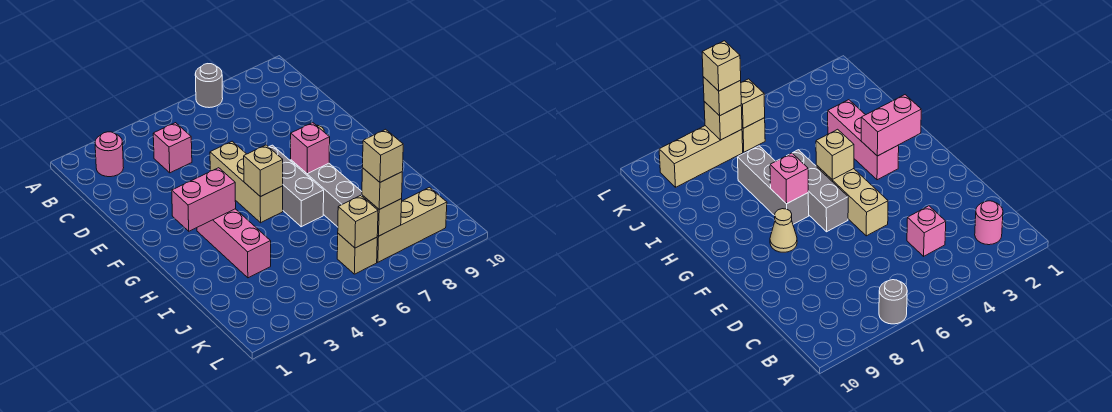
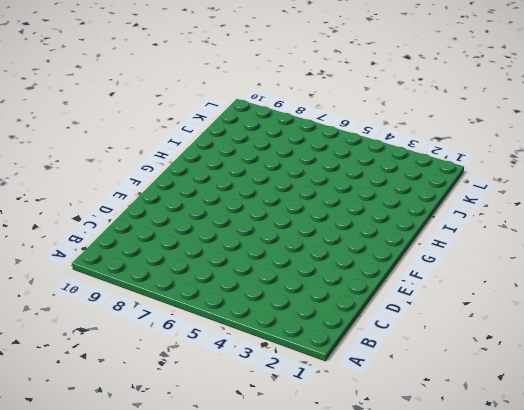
none -> grey 1x1 round brick [195,64,223,108]
none -> pink 1x1 round brick [95,132,124,177]
none -> pink 1x1 brick [153,123,192,173]

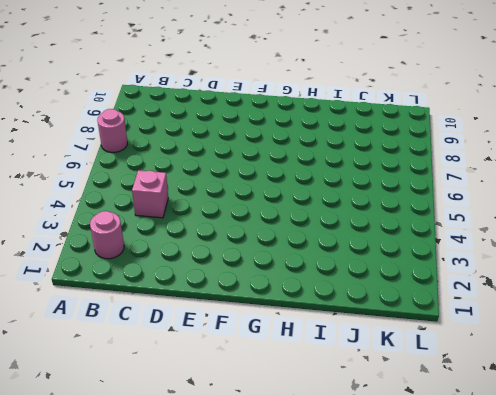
pink 1x1 round brick [97,109,127,152] -> grey 1x1 round brick [195,64,223,108]
none -> tan 1x3 brick [210,141,283,223]
none -> grey 1x3 brick [269,145,324,227]
none -> tan 1x1 cone [770,209,797,252]

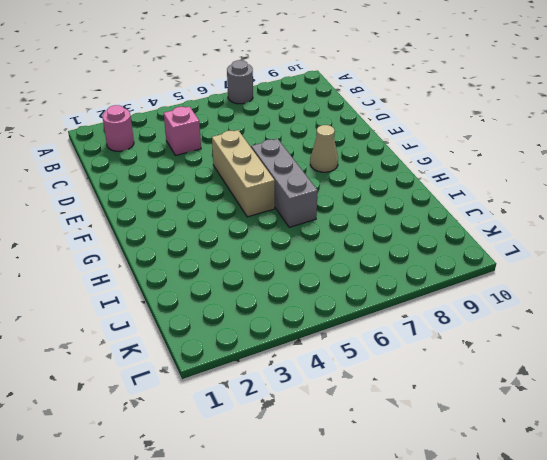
none -> pink 1x3 brick [197,209,271,278]
none -> grey 1x3 brick [291,160,362,227]
none -> tan 1x1 brick [337,234,377,274]

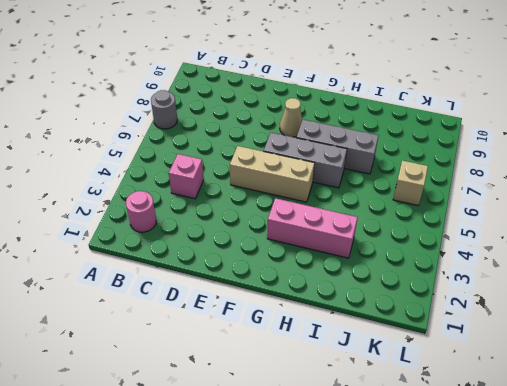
none -> tan 1x3 brick [377,187,447,262]
none -> pink 1x2 brick [172,168,236,231]
none -> tan 1x1 brick [244,145,283,197]

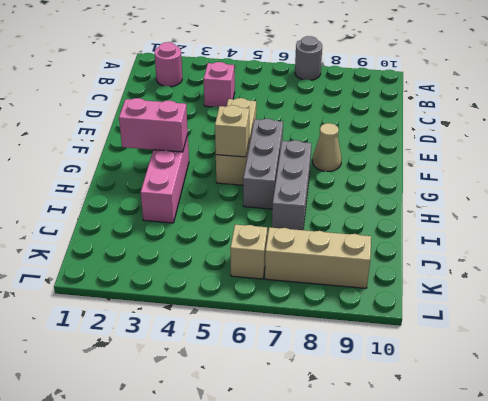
none -> pink 1x1 brick [291,123,330,174]
none -> tan 1x1 brick [338,195,378,248]
none -> tan 1x1 brick [362,195,402,236]

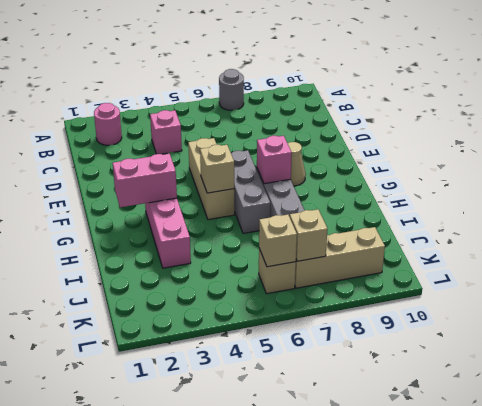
none -> tan 1x1 brick [362,168,402,209]
none -> tan 1x1 brick [363,129,403,182]

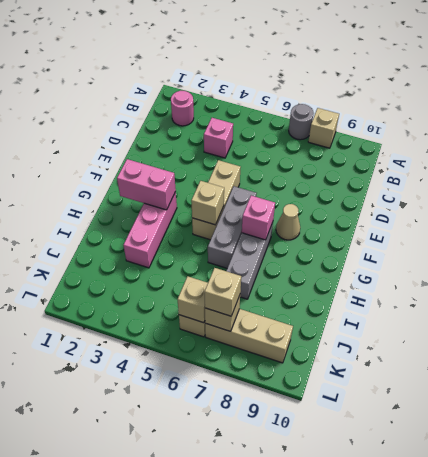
tan 1x1 brick [308,108,339,148] -> tan 1x1 brick moved to [363,129,403,182]

